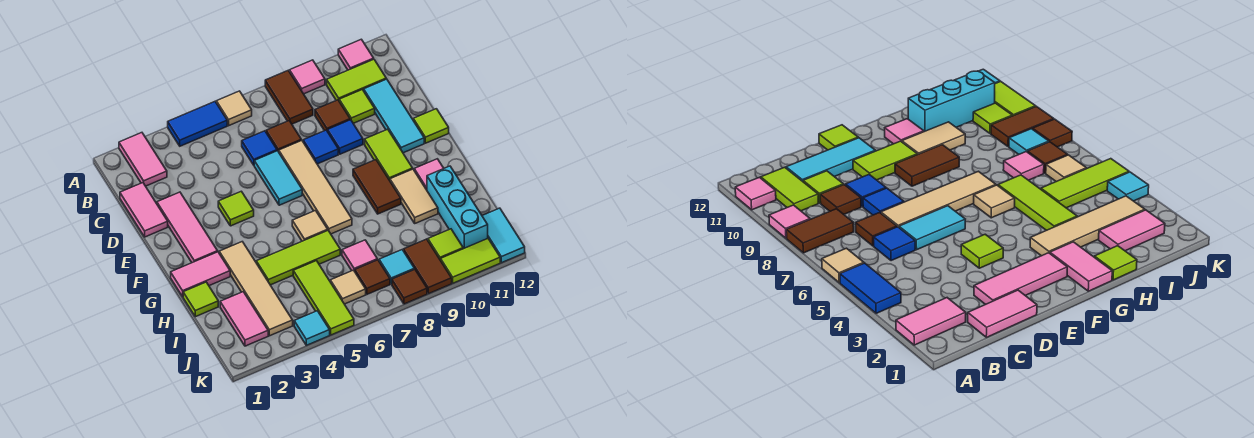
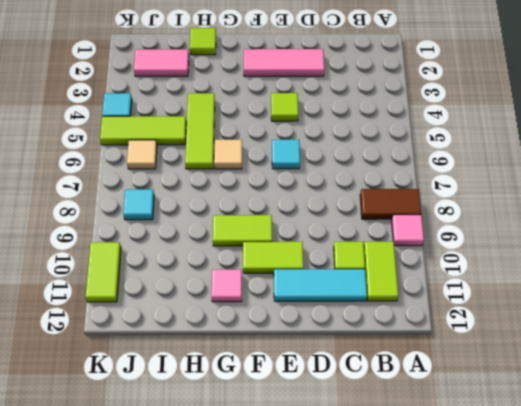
cyan 1x1 tile [272,140,300,169] -> cyan 1x2 tile [254,151,302,205]
lime 1x2 tile [213,215,272,246] -> brown 1x2 tile [353,160,401,214]
none -> pink 1x2 tile [119,133,167,186]
none -> blue 1x2 tile [168,102,227,146]
none -> tan 1x1 tile [216,91,252,126]
none -> pink 1x1 tile [338,39,374,70]

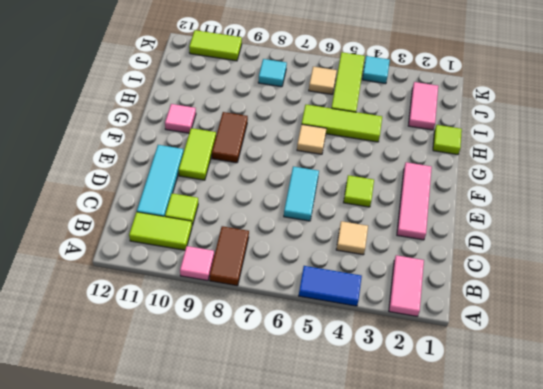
tan 1x1 tile [336,221,368,255] -> tan 1x1 tile moved to [216,91,252,126]
none -> pink 1x1 tile [338,39,374,70]
none -> pink 1x2 tile [120,183,168,237]
none -> blue 1x1 tile [242,131,277,165]
none -> brown 1x1 tile [266,121,301,152]

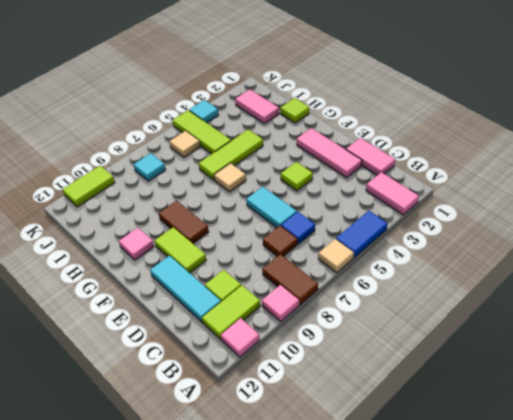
none -> brown 1x1 tile [315,100,350,131]
none -> tan 1x4 tile [279,140,352,234]
none -> blue 1x1 tile [303,130,338,164]
none -> blue 1x1 tile [328,120,363,154]

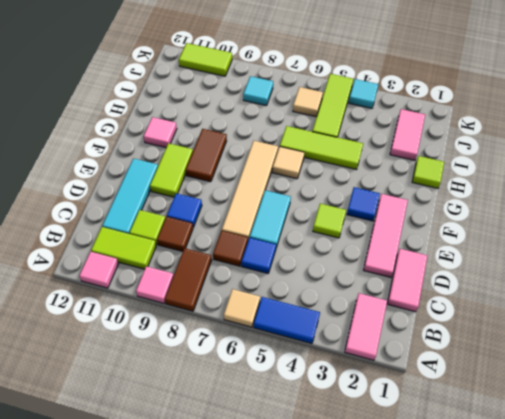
blue 1x1 tile [347,187,380,221] -> blue 1x1 tile moved to [303,130,338,164]
none -> lime 1x1 tile [413,109,449,143]
none -> pink 1x2 tile [171,252,230,297]
none -> tan 1x4 tile [219,242,293,336]
none -> tan 1x2 tile [390,169,438,223]

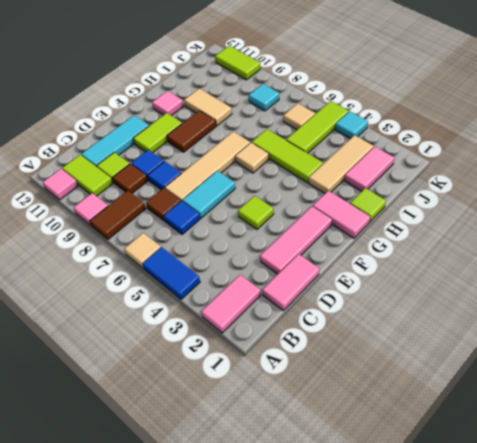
tan 1x3 tile [309,135,374,194] -> tan 1x4 tile [219,242,293,336]
tan 1x2 tile [184,88,232,126] -> tan 1x2 tile turned to [390,169,438,223]
none -> lime 1x1 tile [413,109,449,143]
none -> cyan 1x3 brick [427,166,488,249]
none -> pink 1x1 tile [342,240,377,271]
none -> brown 1x1 tile [355,260,390,294]

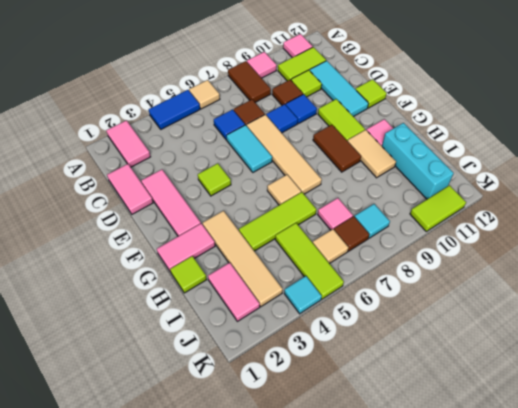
none -> brown 1x2 tile [404,239,452,294]
none -> lime 1x1 tile [428,229,463,260]
none -> cyan 1x2 tile [482,208,525,263]
none -> brown 1x1 tile [392,269,427,304]

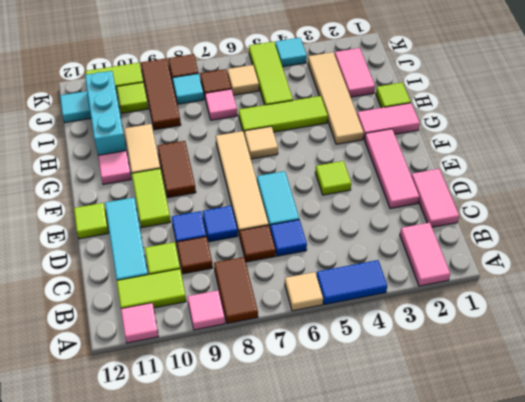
brown 1x3 tile [141,58,181,130] -> brown 1x2 tile [404,239,452,294]
cyan 1x1 tile [60,91,91,123] -> cyan 1x2 tile [482,208,525,263]

